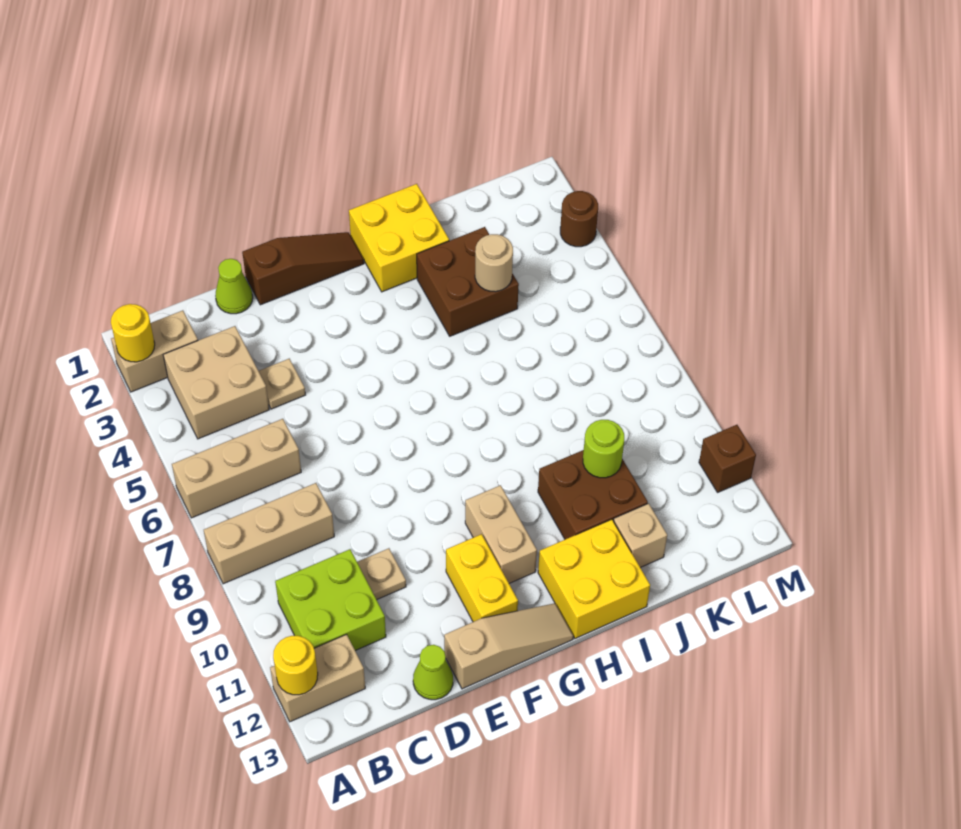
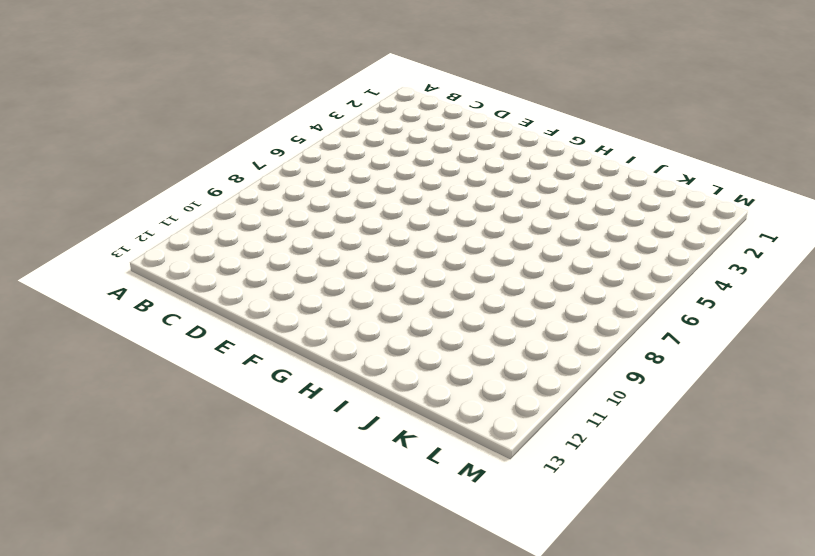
none -> tan 1x2 brick [111,310,198,392]
none -> tan 1x3 brick [172,419,301,518]
none -> tan 1x3 brick [204,483,334,584]

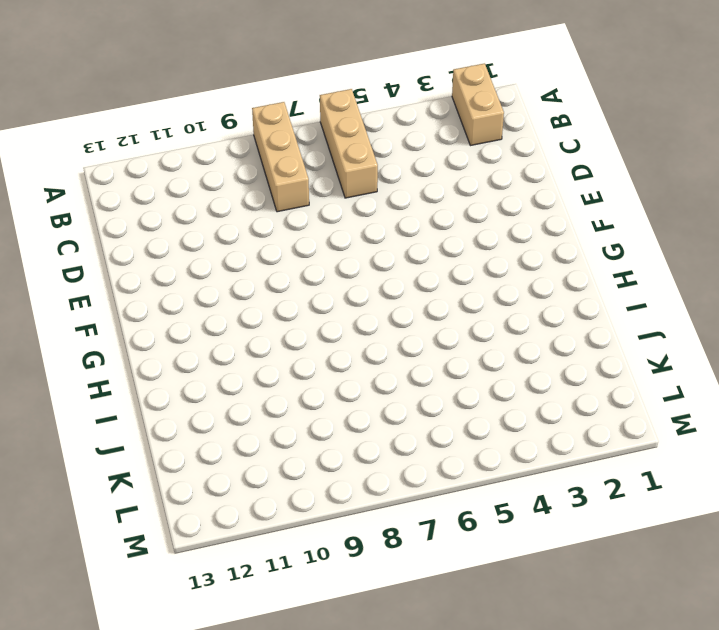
none -> tan 1x2 brick [270,634,365,722]
none -> tan 2x2 brick [163,326,269,439]
none -> lime 2x2 brick [275,549,386,651]

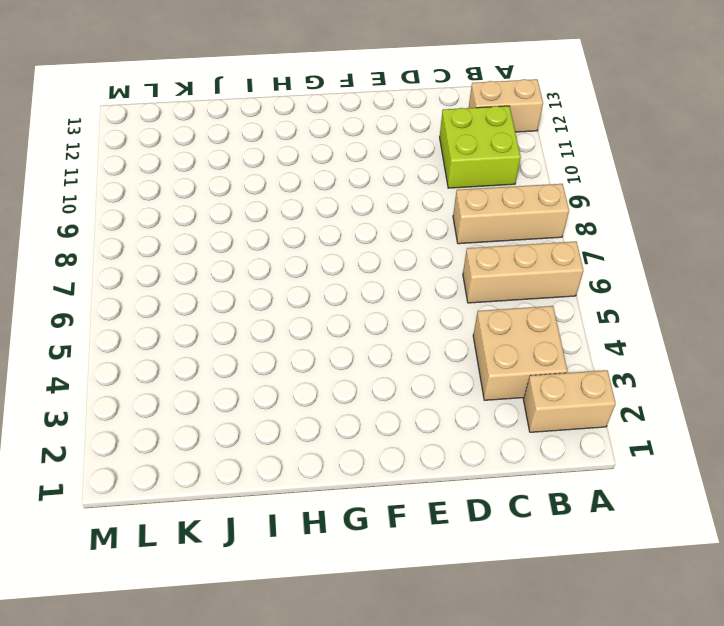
none -> lime 1x1 cone [215,259,253,314]
none -> tan 1x1 plate [259,359,305,409]
none -> tan 1x1 plate [357,548,406,600]

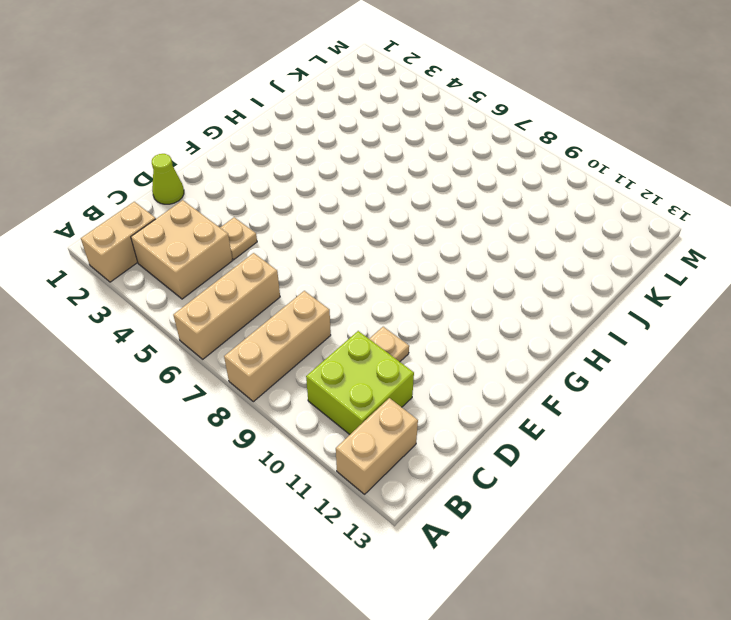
none -> lime 1x1 cone [413,645,453,700]
none -> brown 1x3 slope [242,232,364,305]
none -> tan 1x3 slope [444,603,573,689]

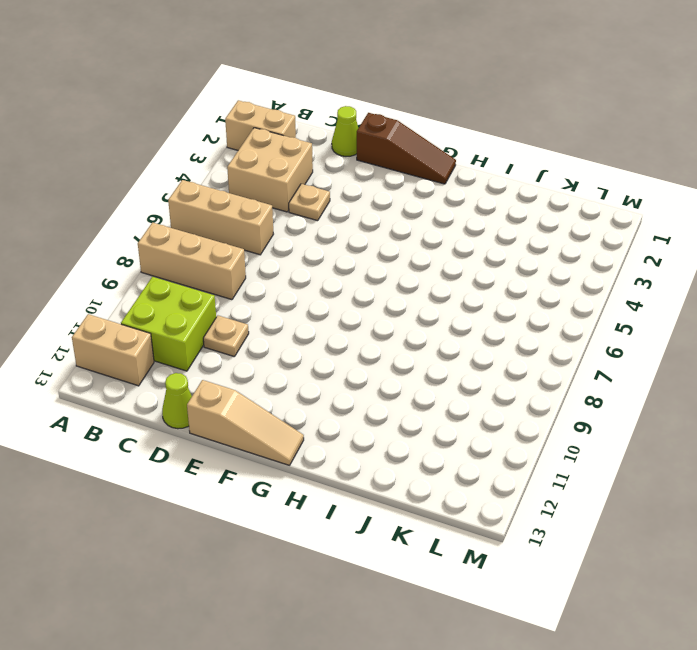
none -> yellow 1x2 brick [446,534,518,622]
none -> tan 1x2 brick [465,485,537,583]
none -> yellow 2x2 brick [349,184,449,292]

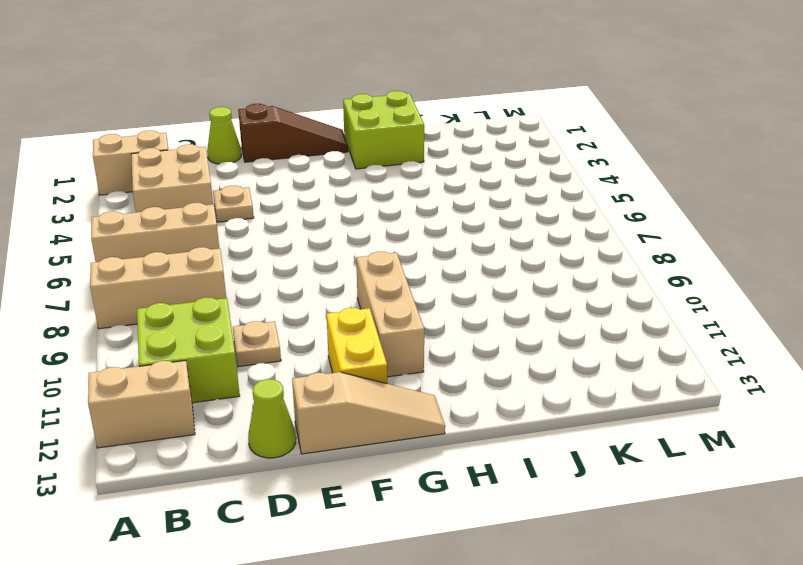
tan 1x3 brick [356,251,424,377] -> tan 1x2 brick [465,485,537,583]
lime 2x2 brick [343,91,424,169] -> yellow 2x2 brick [349,184,449,292]
none -> yellow 2x2 brick [538,519,650,638]
none -> brown 2x2 brick [417,227,519,336]
none -> brown 2x2 brick [538,450,648,539]

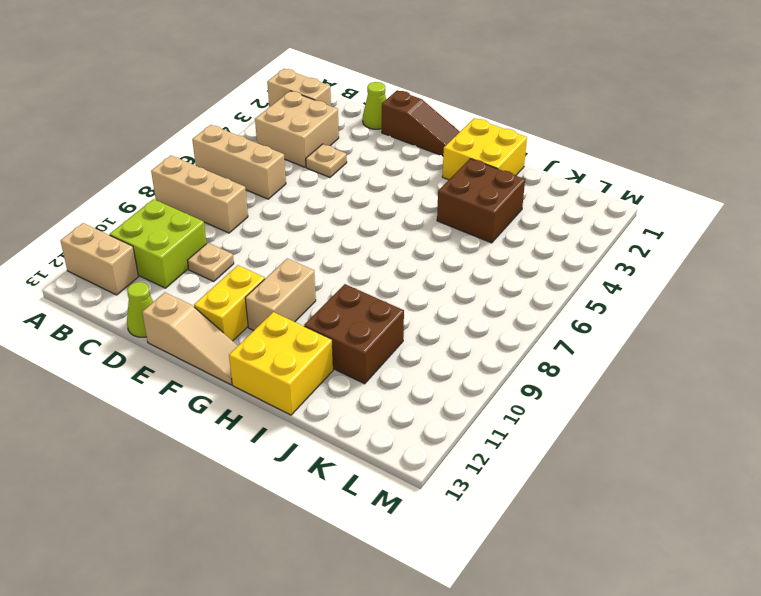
none -> tan 1x1 brick [613,503,667,568]
none -> brown 1x1 round brick [560,191,598,247]
none -> brown 1x1 brick [699,425,756,492]

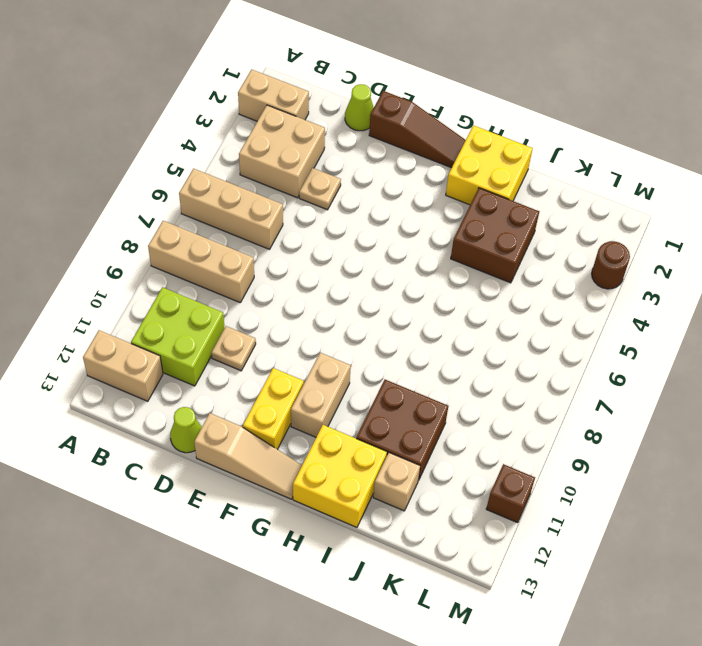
none -> yellow 1x1 round brick [111,304,155,362]
none -> yellow 1x1 round brick [273,636,318,695]
none -> tan 1x1 round brick [475,234,513,292]

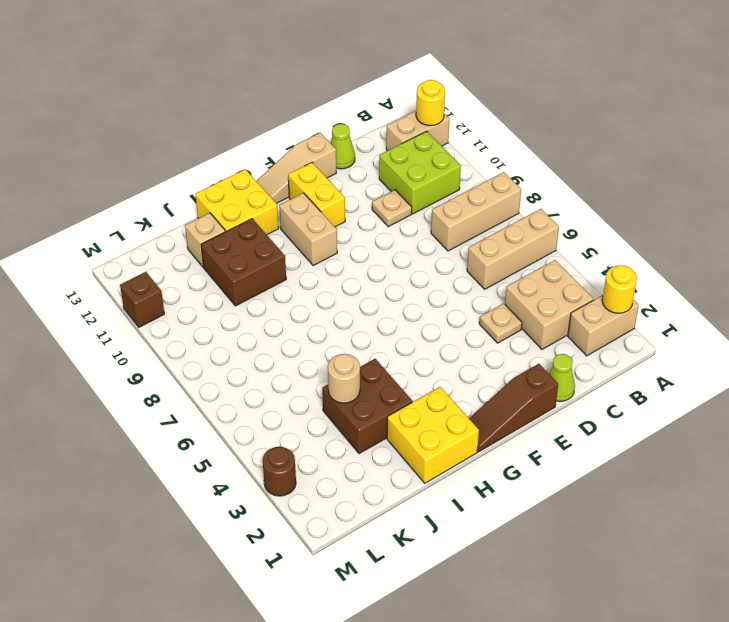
none -> lime 1x1 round brick [583,420,624,478]

